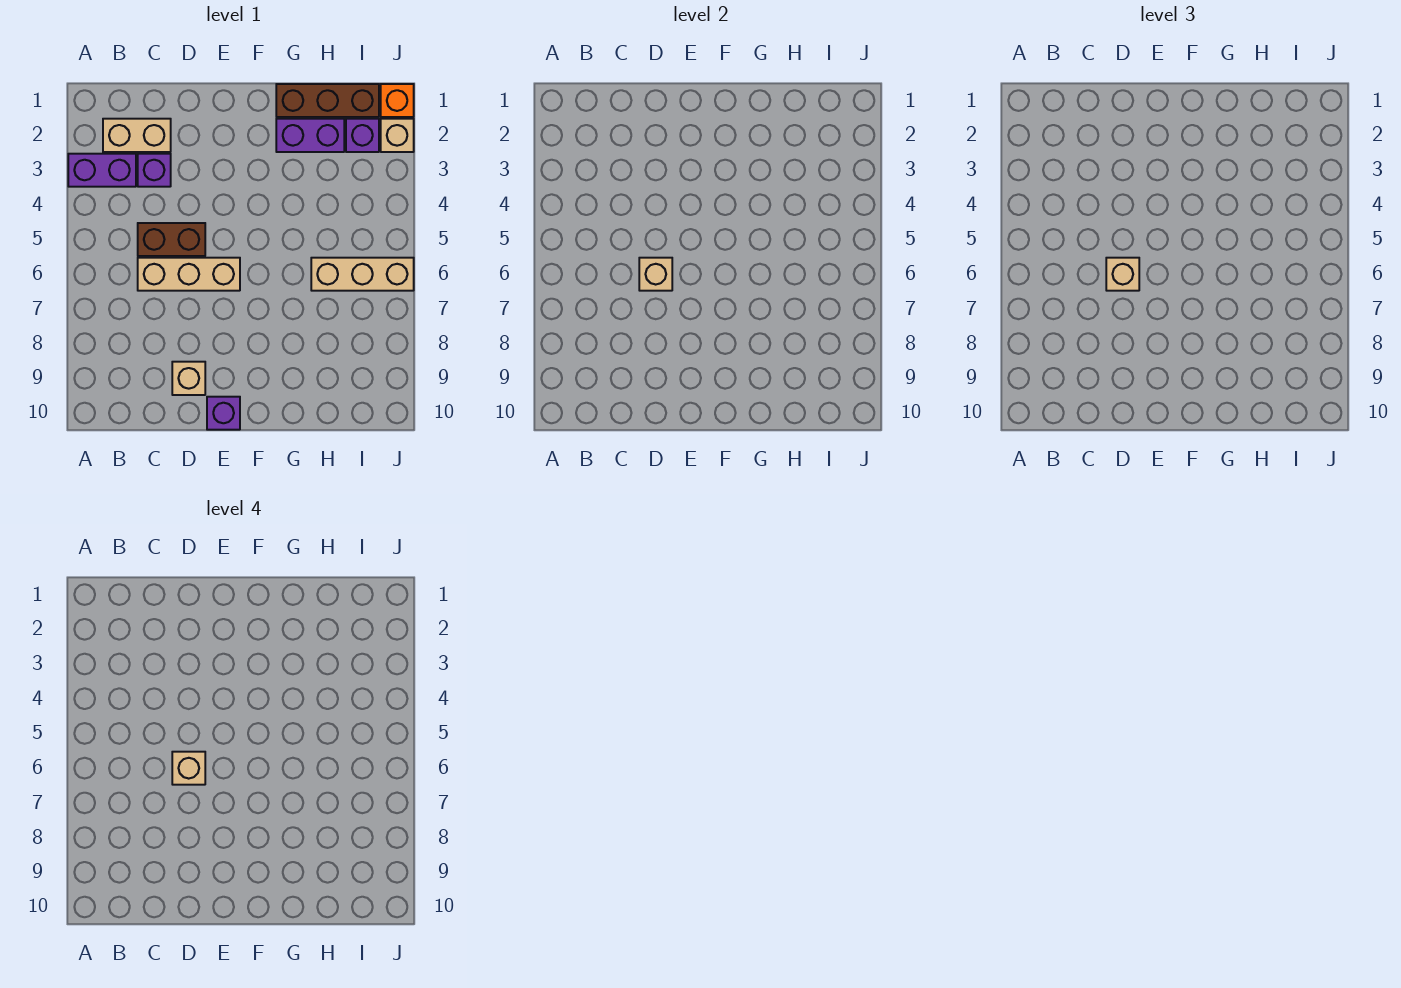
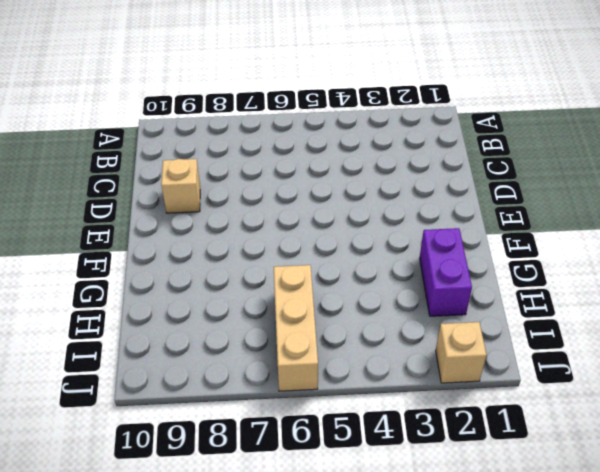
none -> purple 1x2 brick [68,154,136,187]
none -> tan 1x2 brick [103,119,171,152]
none -> purple 1x1 brick [138,154,171,187]

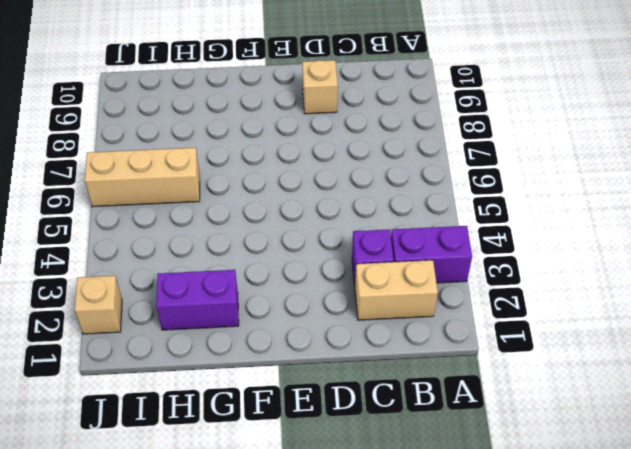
none -> brown 1x2 brick [138,223,205,256]
none -> tan 1x3 brick [138,258,240,291]
none -> purple 1x1 brick [207,397,240,430]

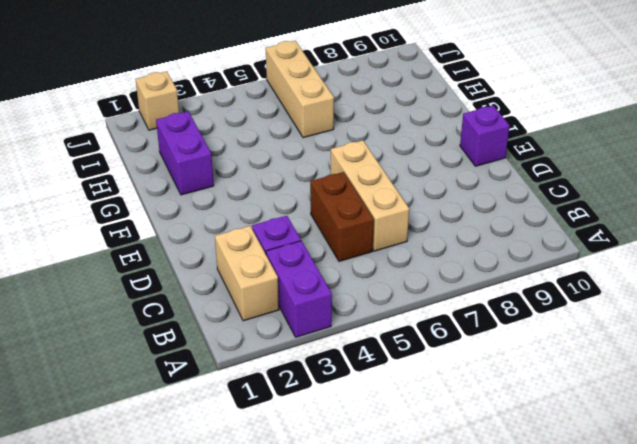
none -> tan 1x1 brick [172,362,205,395]
none -> brown 1x3 brick [276,84,379,117]
none -> purple 1x1 brick [346,119,379,152]

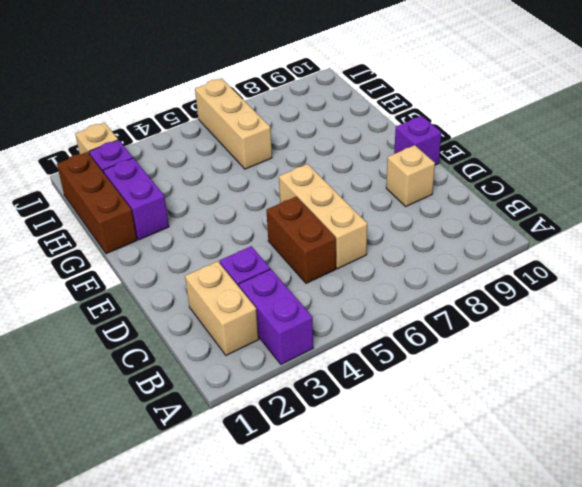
none -> orange 1x1 brick [381,84,414,117]
none -> tan 1x1 brick [639,258,672,291]
none -> tan 1x1 brick [1106,258,1139,291]

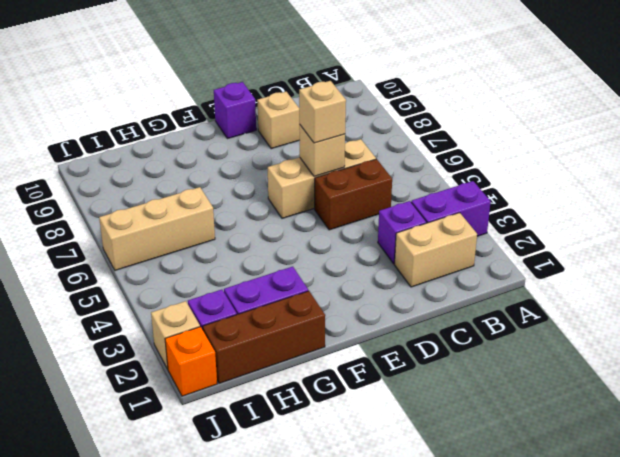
none -> tan 1x1 brick [172,752,205,785]

